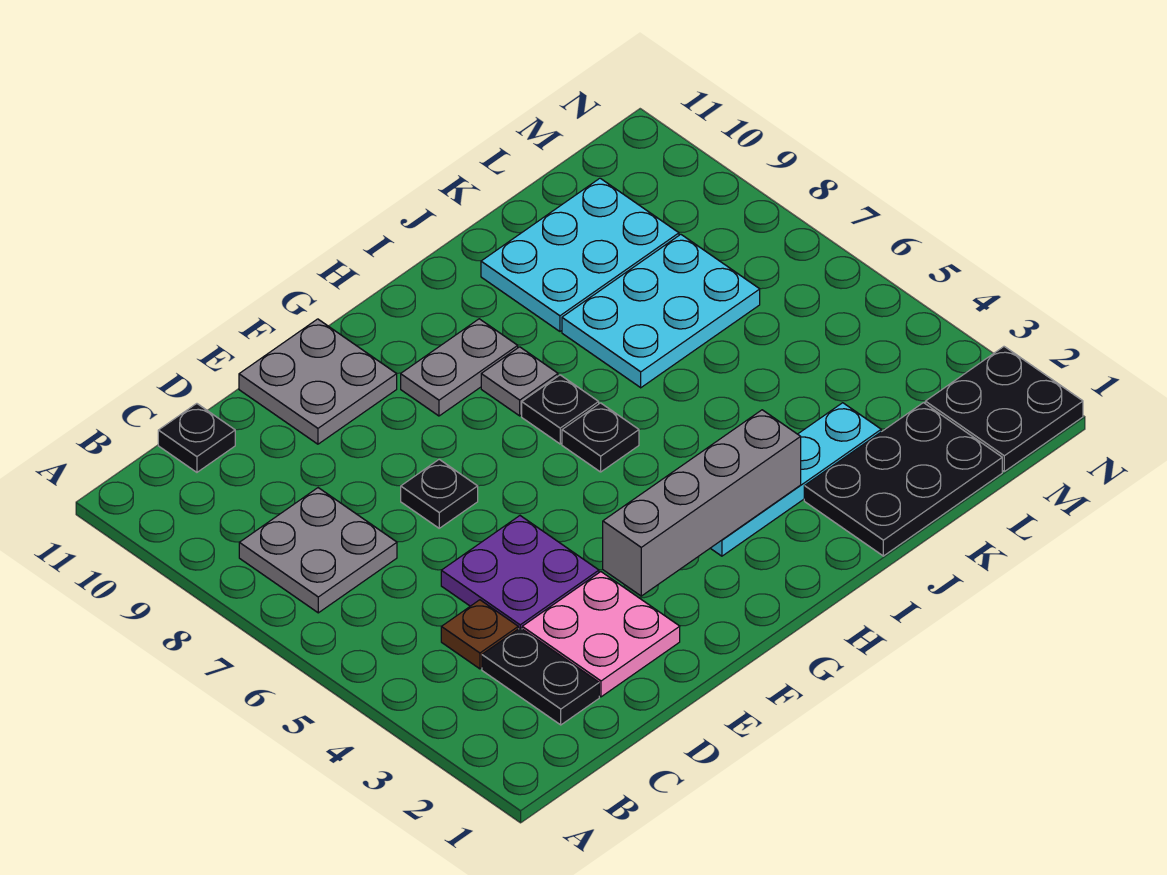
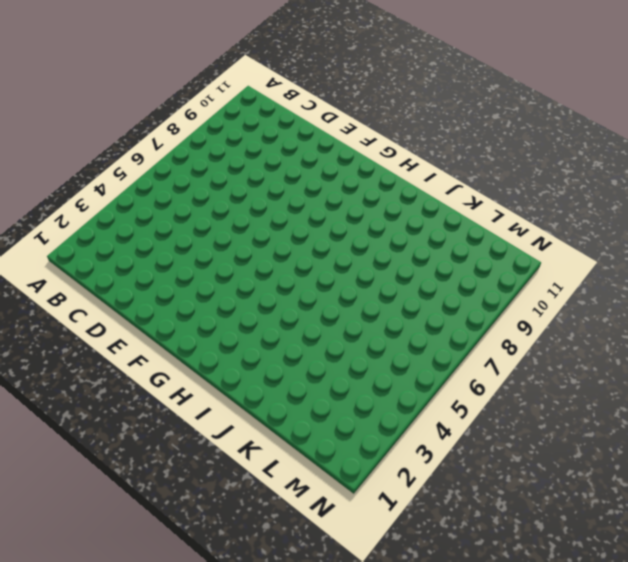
none -> grey 2x2 plate [239,488,397,613]
none -> black 1x2 plate [482,628,599,725]
none -> brown 1x1 plate [441,600,518,669]

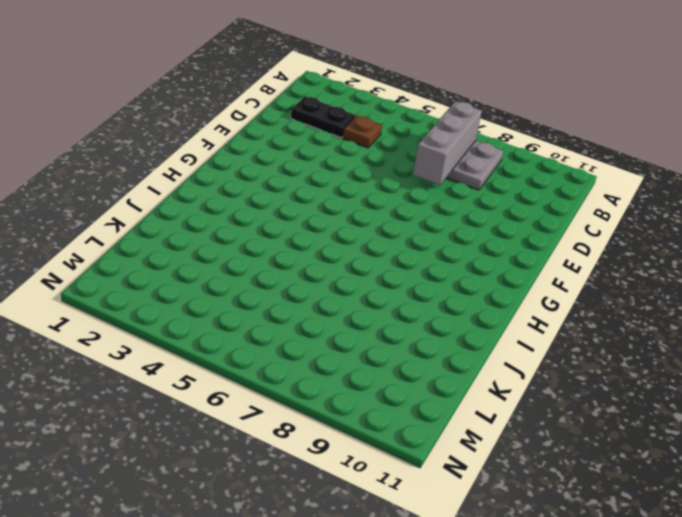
grey 1x3 brick [413,101,482,185] -> none
none -> black 1x1 plate [158,404,235,472]
none -> pink 2x2 plate [522,572,680,697]
none -> purple 2x2 plate [441,516,599,629]

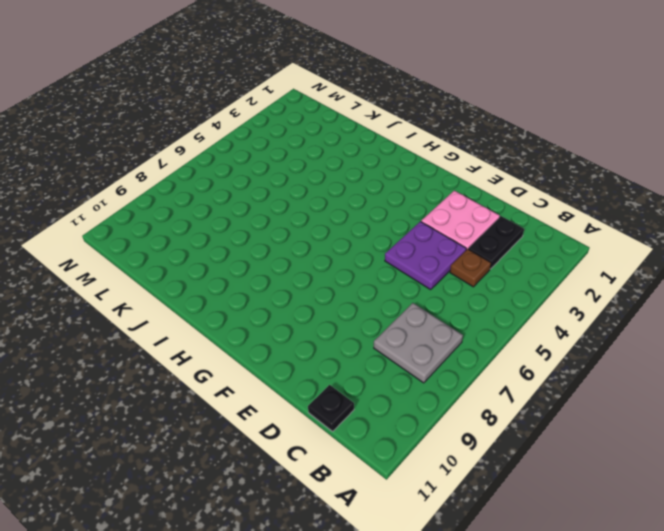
none -> black 1x1 plate [401,459,478,528]
none -> grey 2x2 plate [239,319,397,444]
none -> grey 1x2 plate [401,319,518,416]

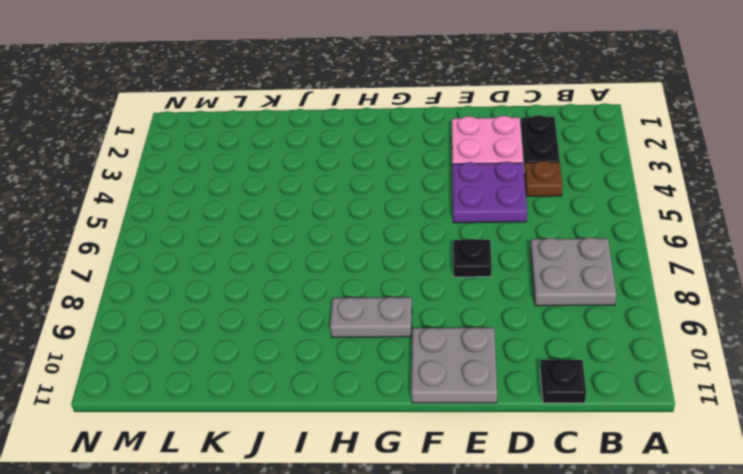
none -> cyan 1x4 plate [711,403,881,556]
none -> black 1x1 plate [562,403,639,472]
none -> black 1x1 plate [522,375,599,444]

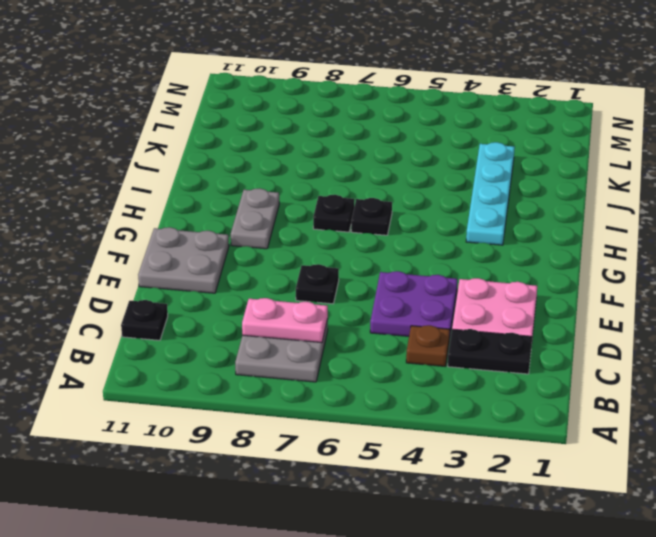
pink 1x2 plate [242,298,328,343] -> none
none -> grey 1x1 plate [481,347,558,416]
none -> black 2x3 plate [804,403,1002,556]
none -> cyan 2x3 plate [562,234,760,388]

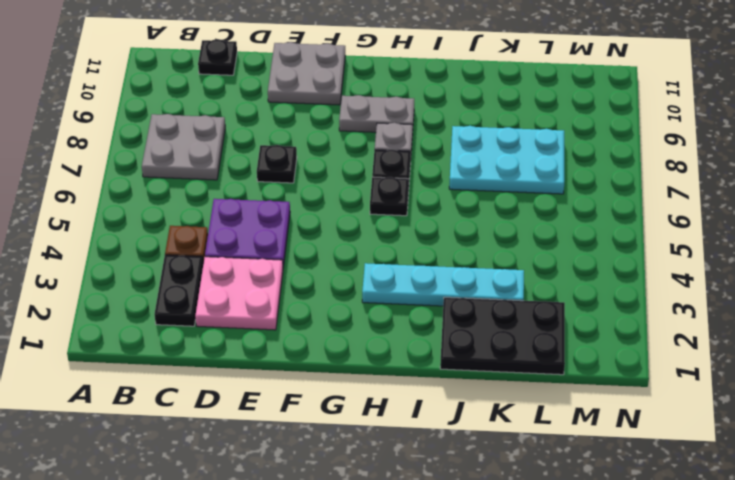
none -> cyan 2x3 plate [481,178,679,331]
none -> black 2x2 plate [925,347,1083,471]
none -> grey 1x4 brick [603,410,801,596]

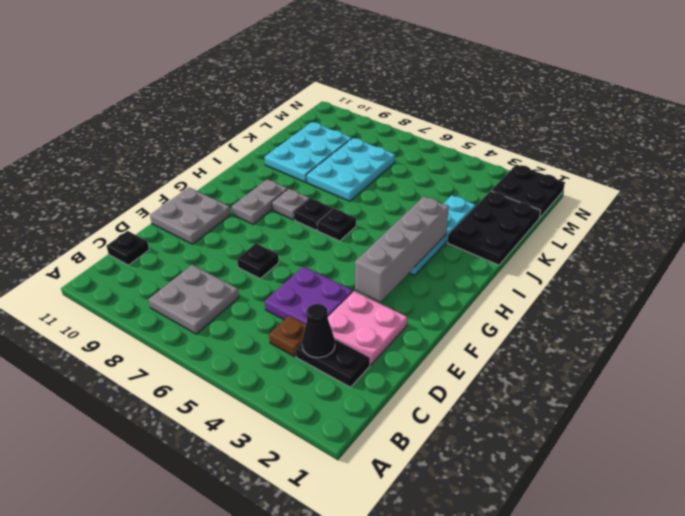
black 1x1 cone [302,304,335,358] -> none

